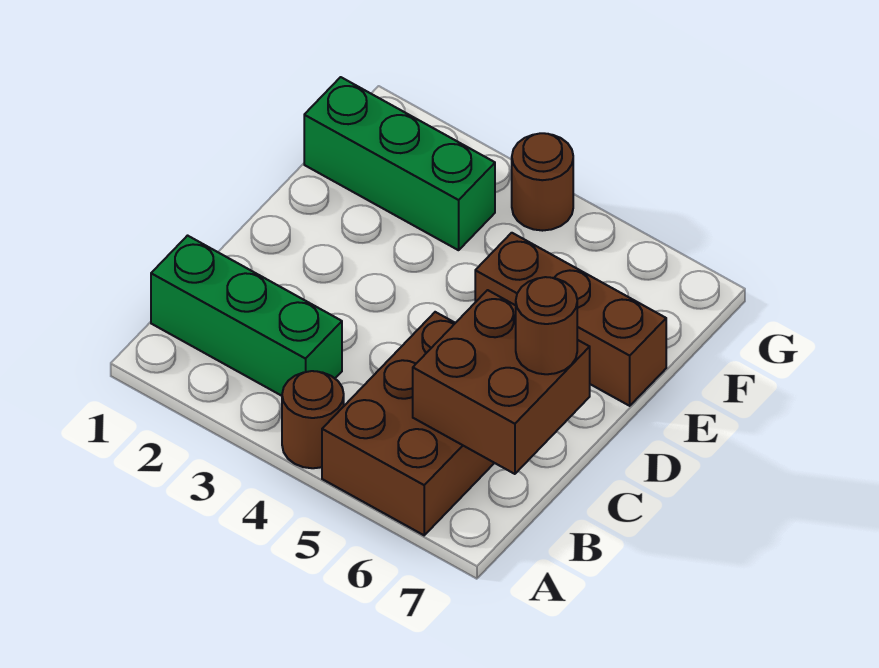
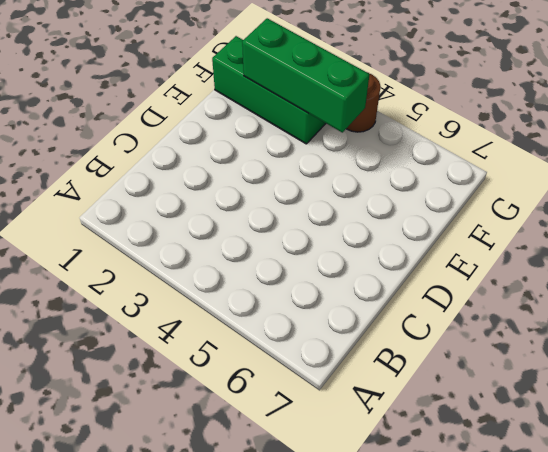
green 1x3 brick [242,18,370,132] -> green 1x3 brick moved to [151,236,342,396]
none -> brown 1x1 round brick [282,371,344,468]
none -> brown 2x3 brick [322,312,494,535]

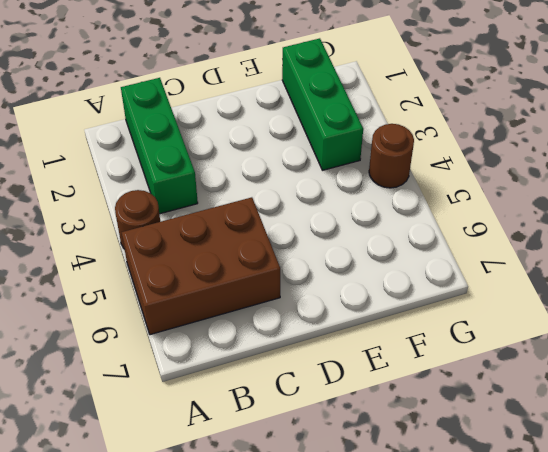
none -> brown 1x3 brick [475,233,666,406]
none -> brown 2x2 brick [413,290,590,474]

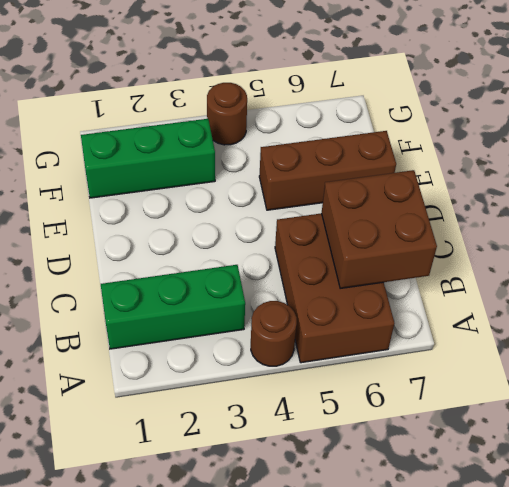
none -> brown 1x1 round brick [516,277,577,374]

